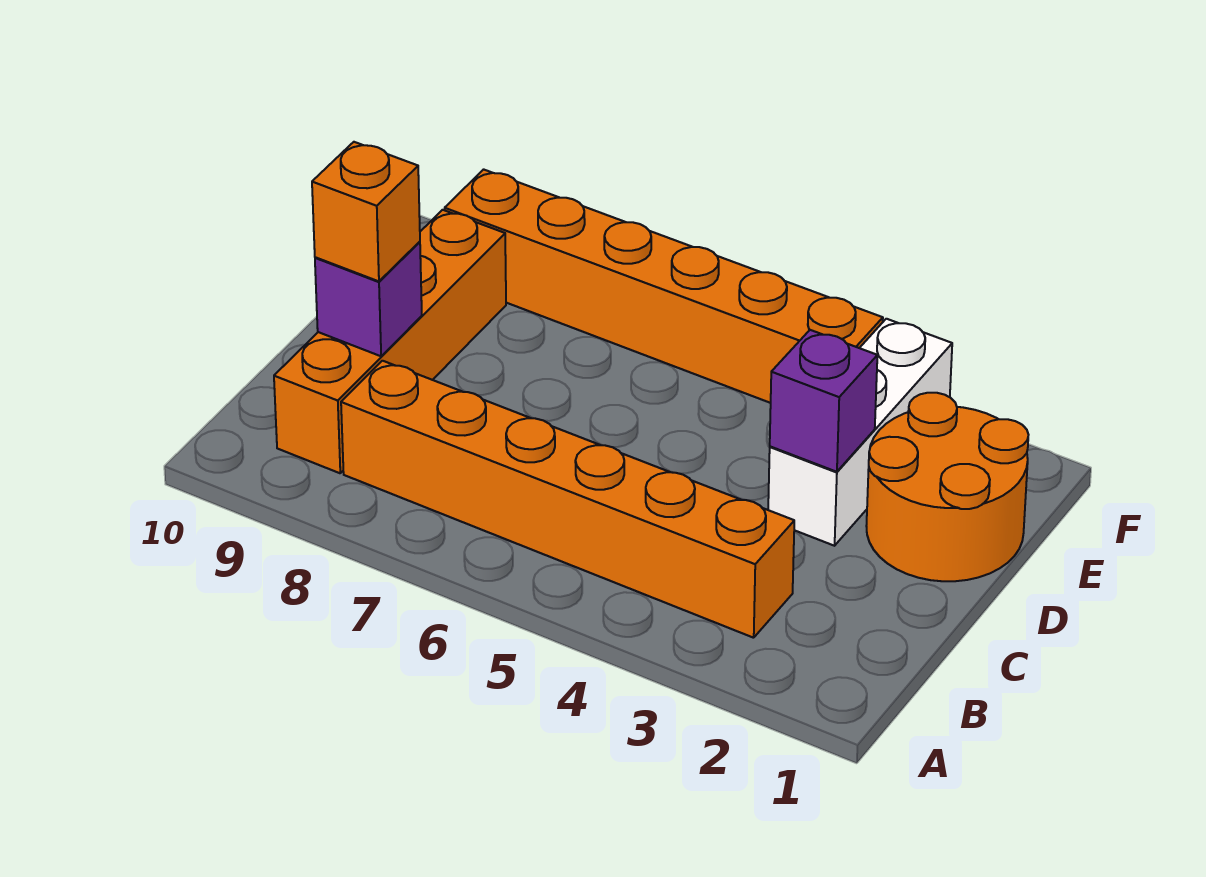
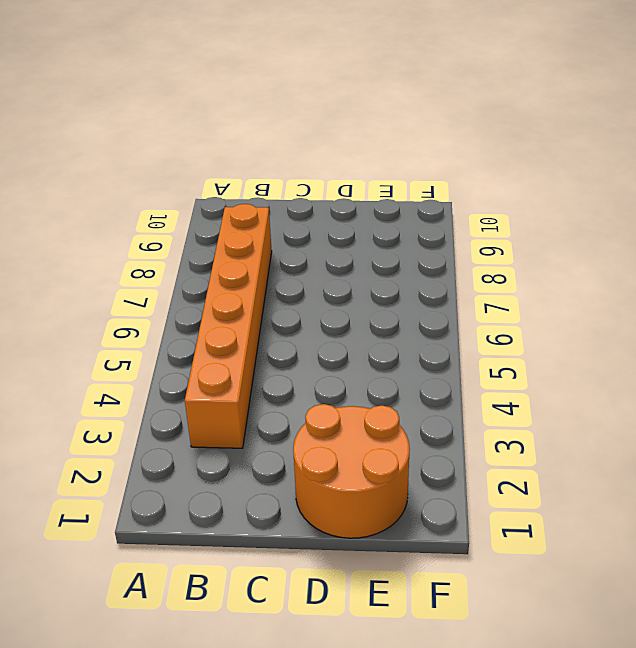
none -> orange 1x4 brick [274,210,506,473]
none -> white 1x3 brick [768,319,952,546]

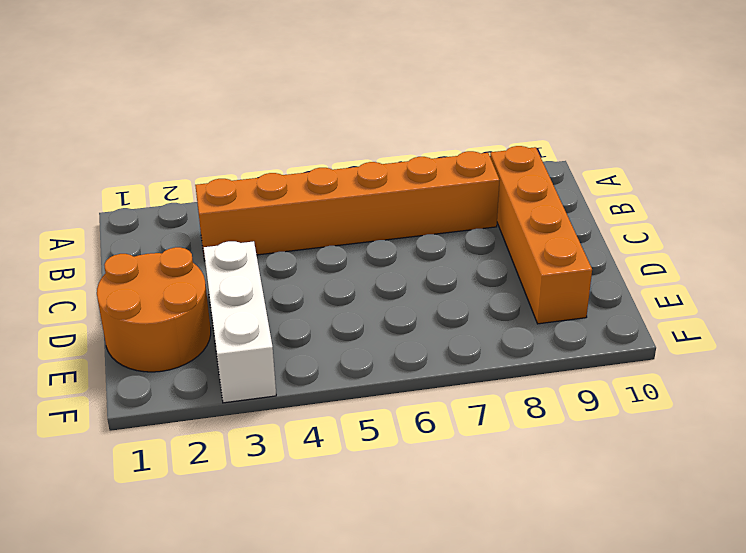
none -> orange 1x6 brick [445,169,883,403]
none -> purple 1x1 brick [315,242,422,356]

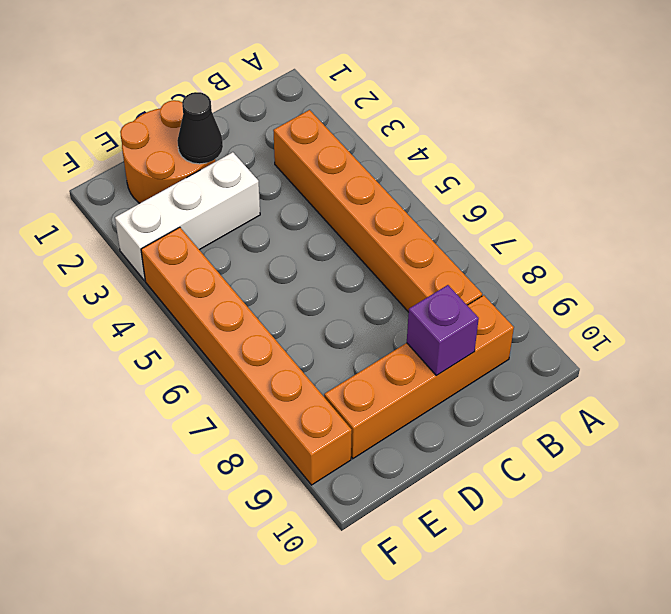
black 1x1 cone [177,92,223,164] -> none
none -> purple 1x1 brick [770,330,877,472]
none -> orange 1x1 brick [312,142,420,281]

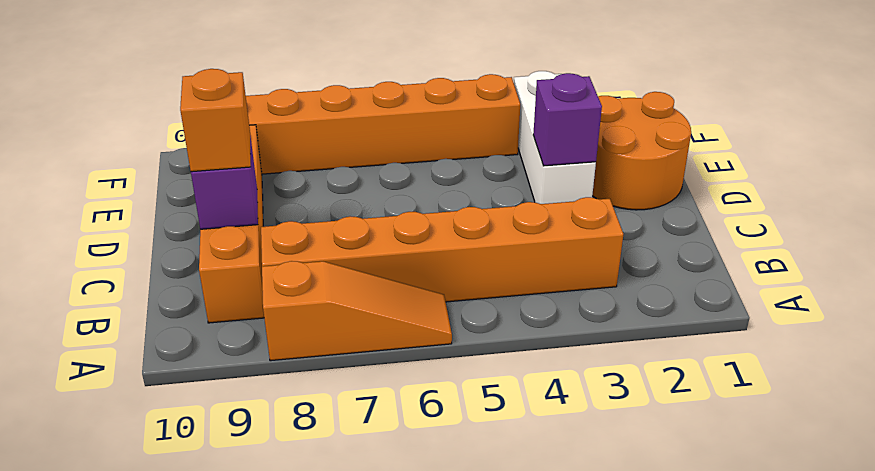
orange 1x3 slope [262,261,452,361] -> none

